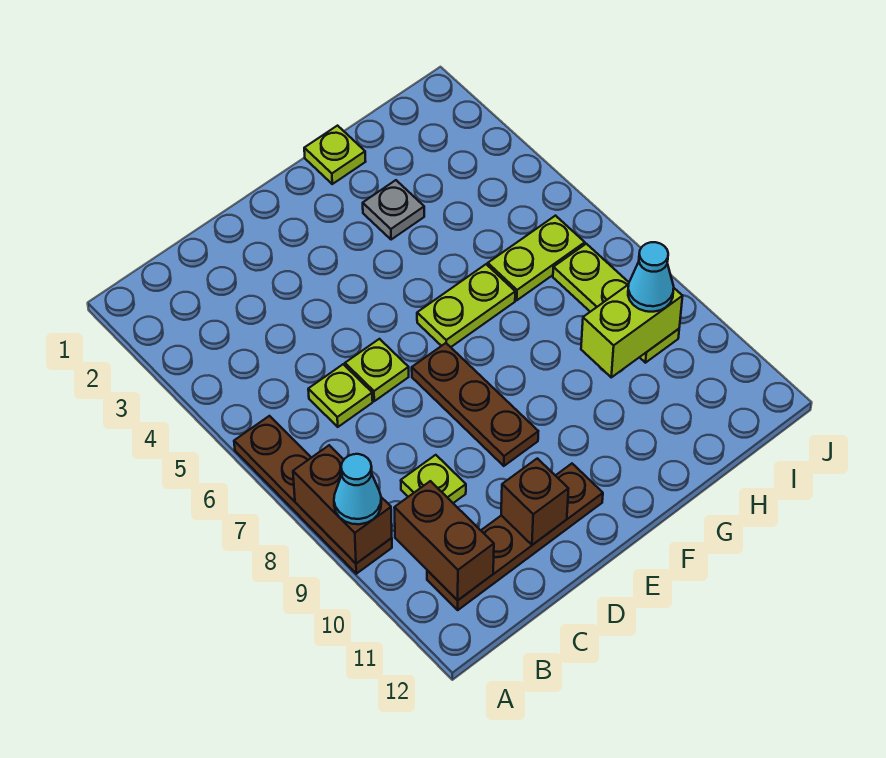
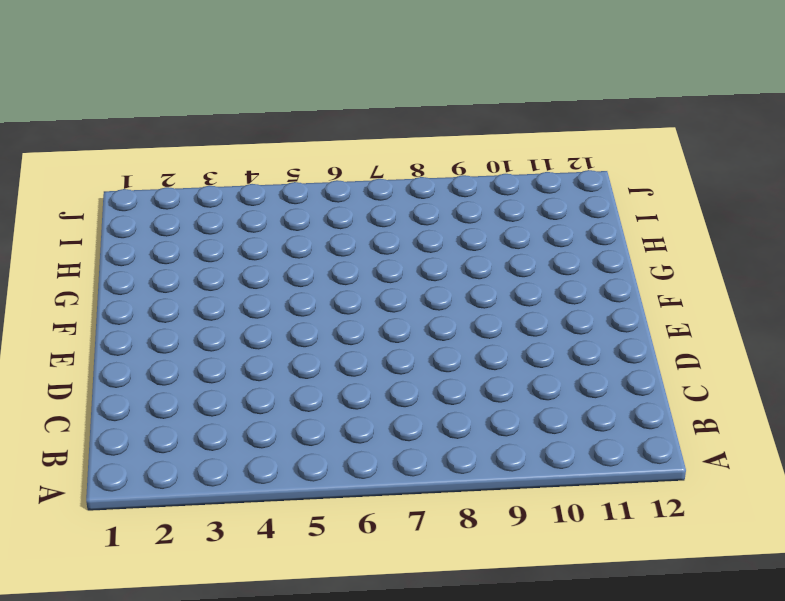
none -> brown 1x4 plate [234,416,392,574]
none -> brown 1x4 plate [427,464,603,610]
none -> lime 1x1 plate [308,364,373,427]

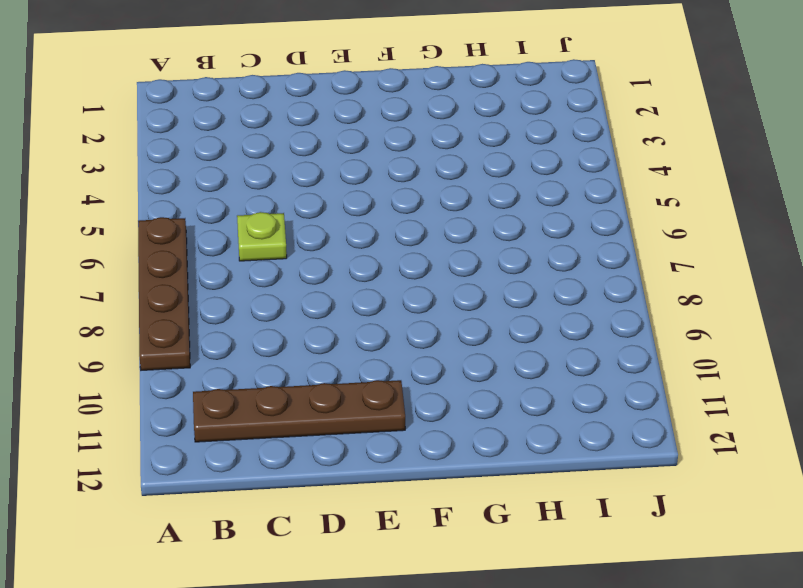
none -> lime 1x1 plate [401,455,466,503]
none -> lime 1x1 plate [345,339,409,401]
none -> brown 1x3 plate [412,343,538,466]

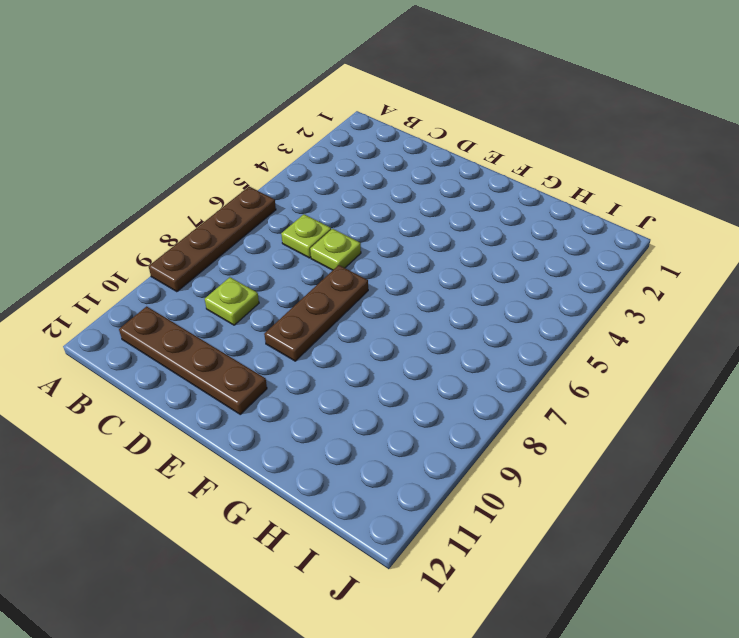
none -> lime 1x2 plate [417,264,515,347]
none -> lime 1x1 plate [304,126,366,184]
none -> grey 1x1 plate [363,180,424,240]

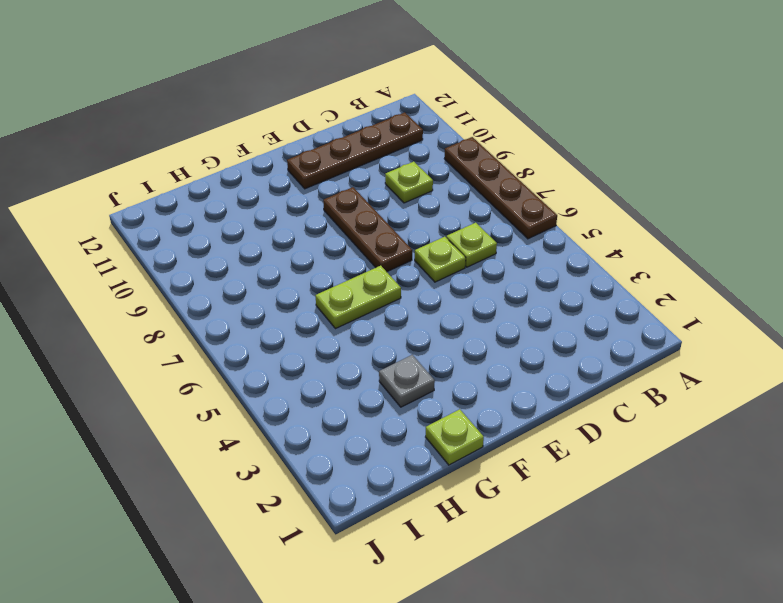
none -> lime 1x2 plate [488,216,585,300]
none -> lime 1x3 plate [553,244,679,363]
none -> brown 1x2 brick [293,445,392,564]

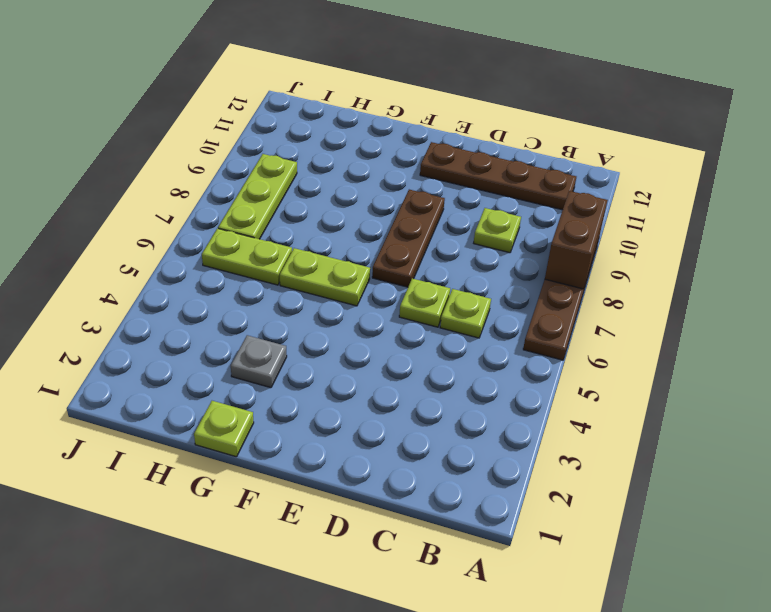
none -> brown 1x2 brick [394,481,494,600]
none -> brown 1x1 brick [501,458,568,545]
none -> lime 1x2 brick [581,284,683,377]

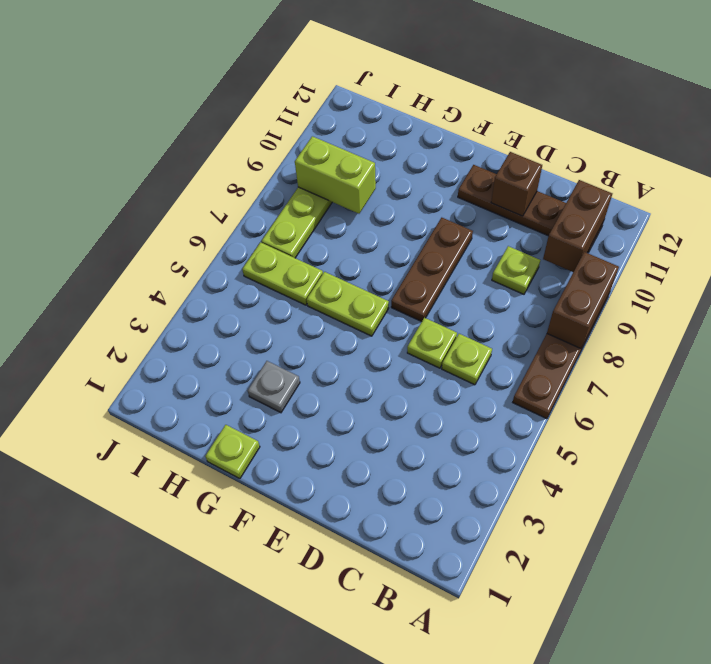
none -> cyan 1x1 cone [334,454,381,524]
none -> cyan 1x1 cone [628,242,674,312]

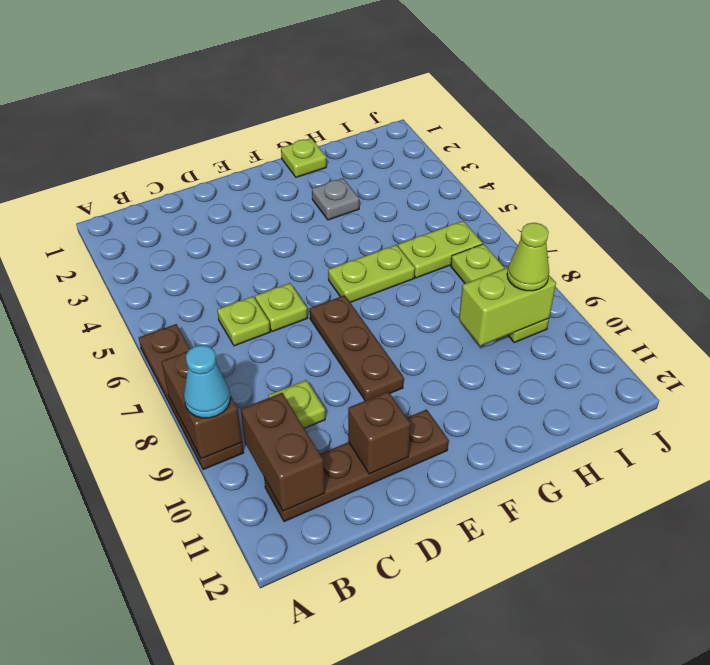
lime 1x1 cone [507,223,549,291] -> cyan 1x1 cone [628,242,674,312]

